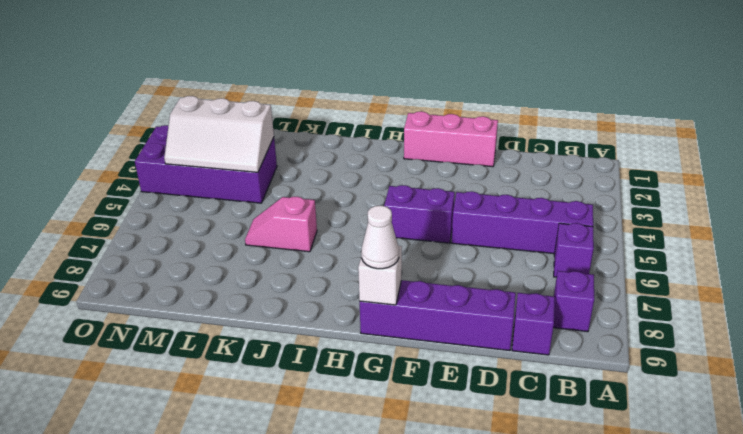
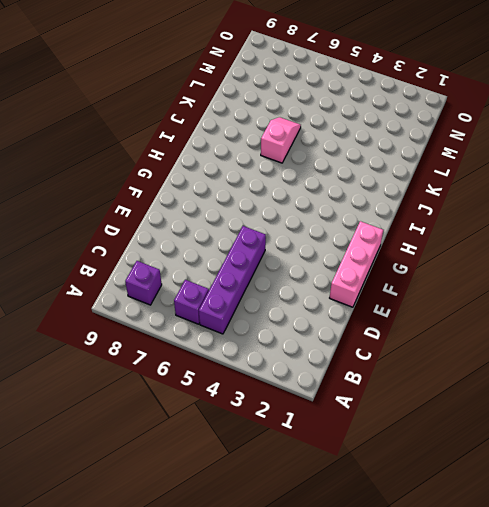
none -> purple 1x1 brick [512,293,555,355]
none -> purple 1x4 brick [360,280,516,351]
none -> purple 1x2 brick [384,185,455,243]

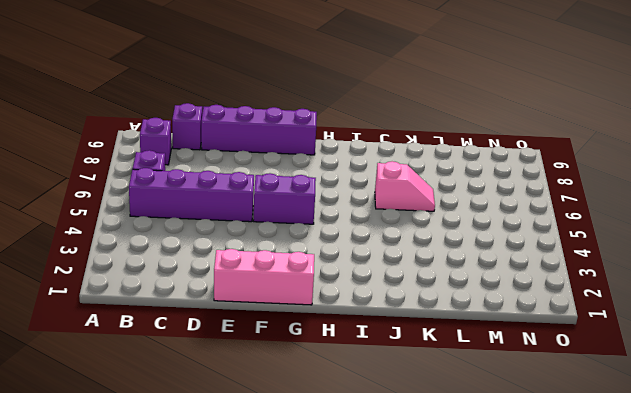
none -> purple 2x4 brick [135,125,277,203]
none -> white 1x1 brick [358,246,402,305]
none -> white 2x3 slope [164,96,274,172]

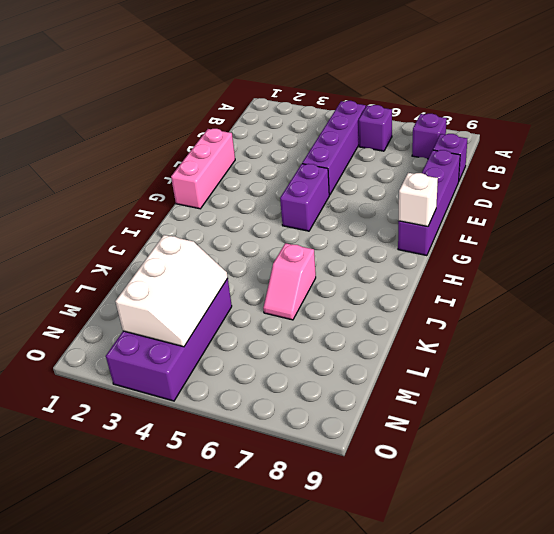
none -> white 1x1 cone [361,206,399,269]

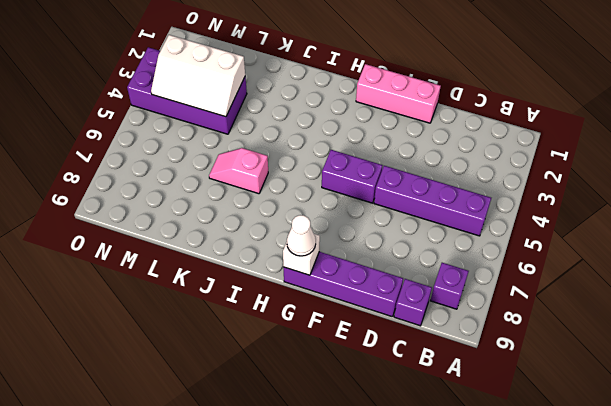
none -> purple 1x1 brick [554,223,594,277]

